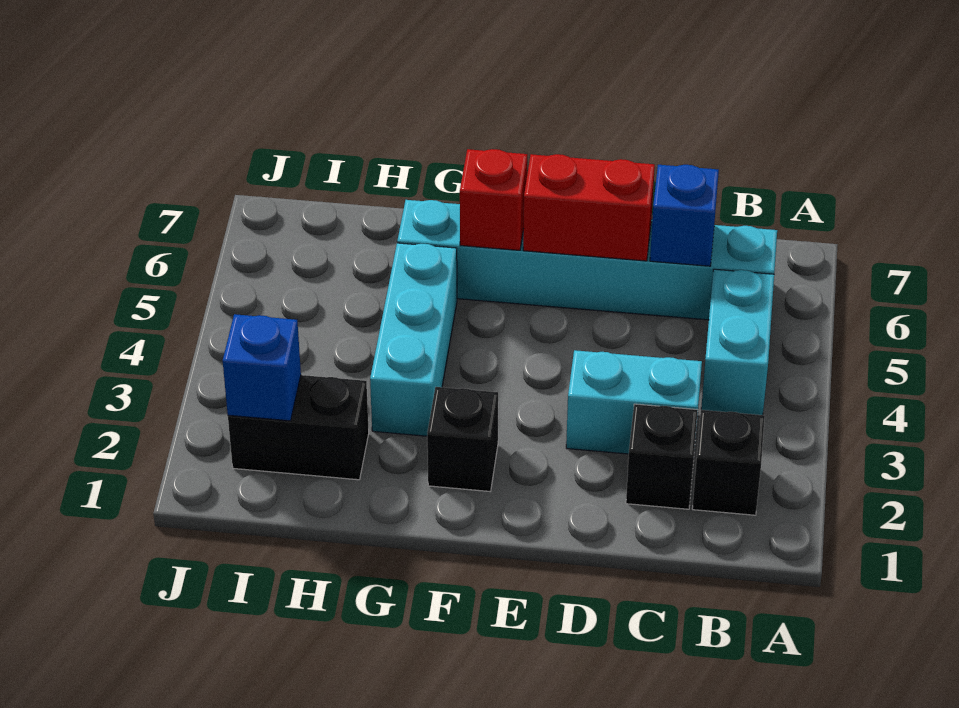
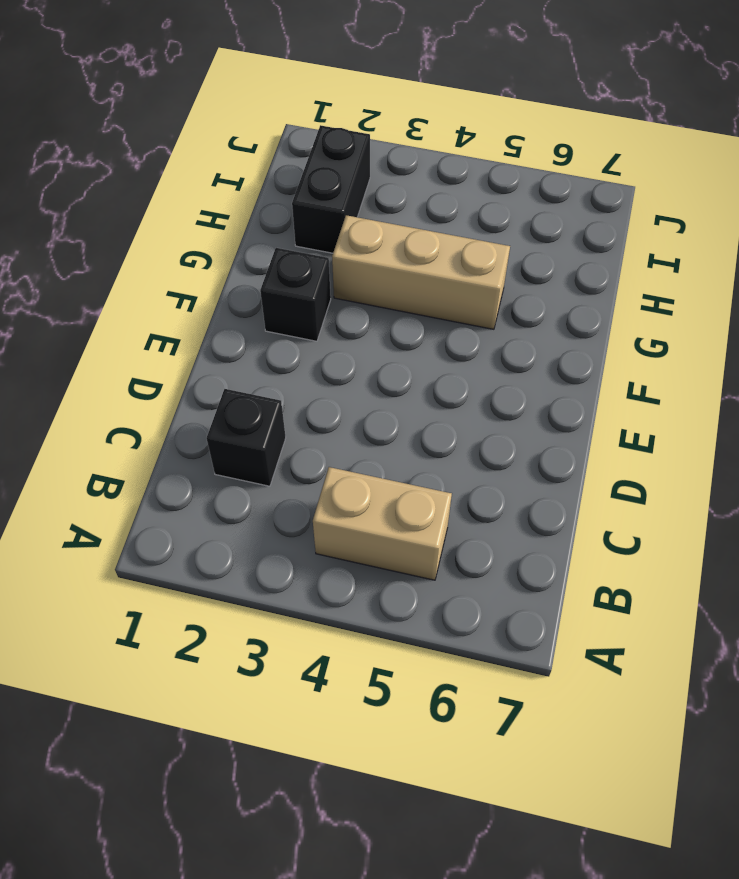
tan 1x2 brick [313,467,452,580] -> cyan 1x2 brick [701,269,774,415]
tan 1x3 brick [332,215,510,329] -> cyan 1x3 brick [370,243,457,436]
none -> black 1x1 brick [692,410,765,515]
none -> cyan 1x6 brick [397,200,777,320]
none -> cyan 1x2 brick [566,350,702,454]

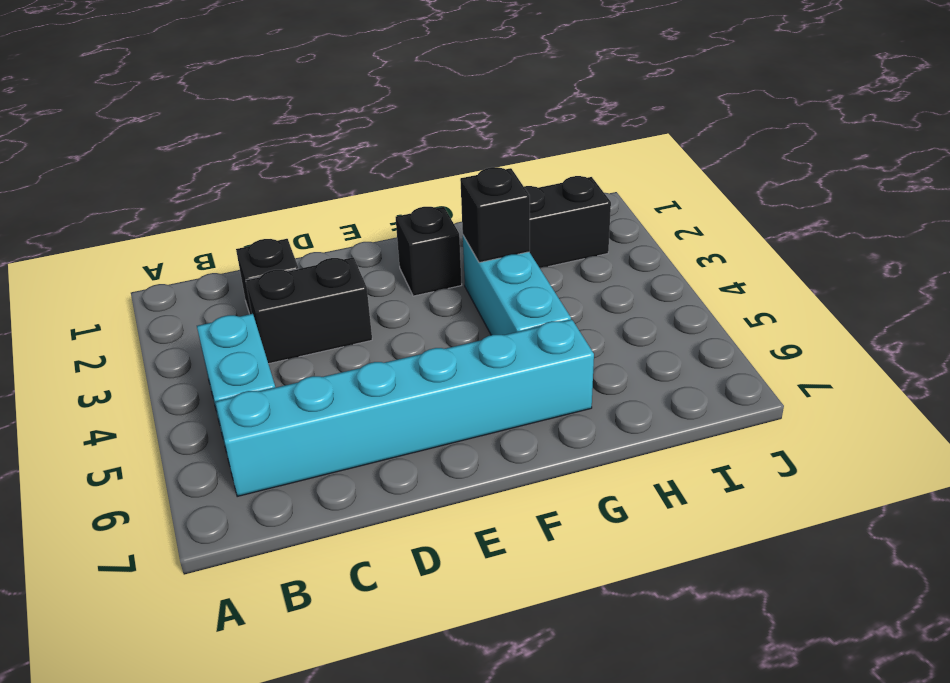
black 1x2 brick [246,257,372,364] -> cyan 1x2 brick [566,350,702,454]
black 1x1 brick [460,167,530,263] -> black 1x1 brick moved to [692,410,765,515]
none -> blue 1x1 brick [650,165,719,266]
none -> red 1x2 brick [523,154,655,261]
none -> red 1x1 brick [460,149,527,250]

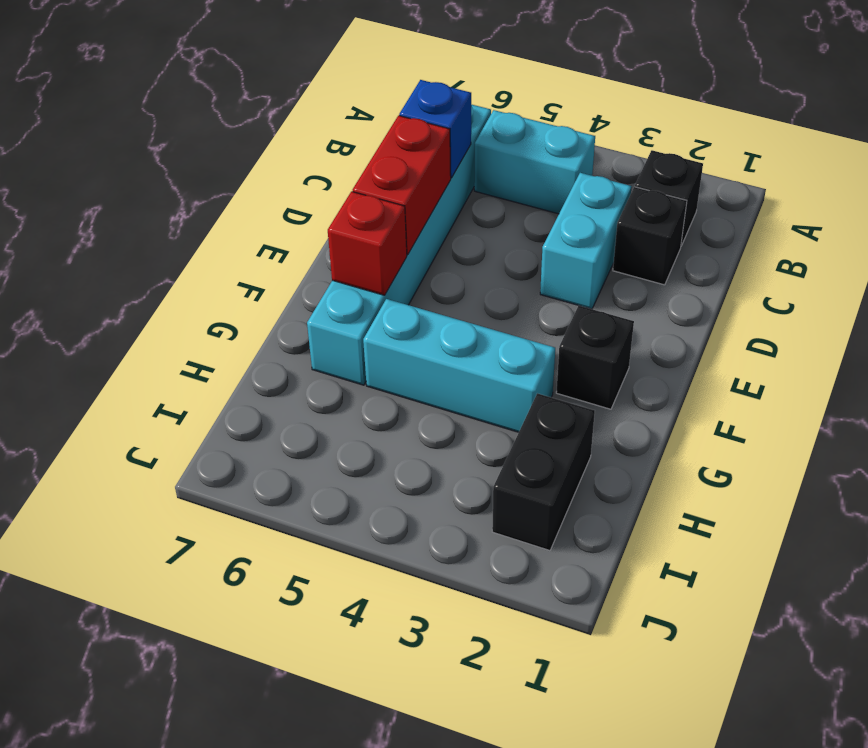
none -> blue 1x1 brick [223,314,301,421]

